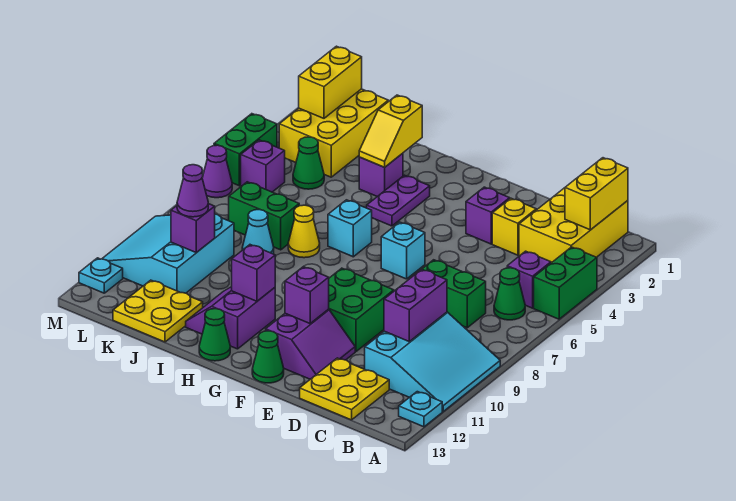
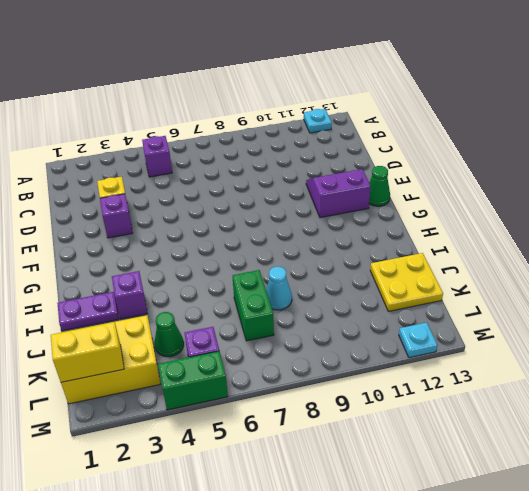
purple 1x2 plate [57,292,119,331] -> purple 1x2 plate moved to [367,175,430,226]
none -> green 1x2 brick [534,247,597,319]
none -> cyan 3x3 slope [365,312,500,411]
none -> yellow 2x3 brick [519,188,628,263]
none -> green 1x1 cone [494,268,525,320]

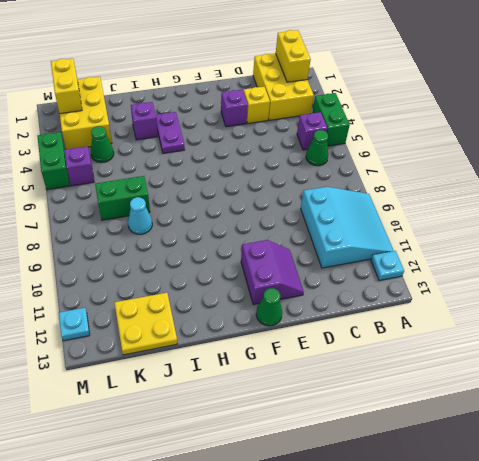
none -> green 1x2 brick [422,260,486,328]
none -> yellow 2x2 plate [300,358,389,420]
none -> green 2x2 brick [329,268,394,352]
none -> cyan 1x1 brick [381,222,425,279]

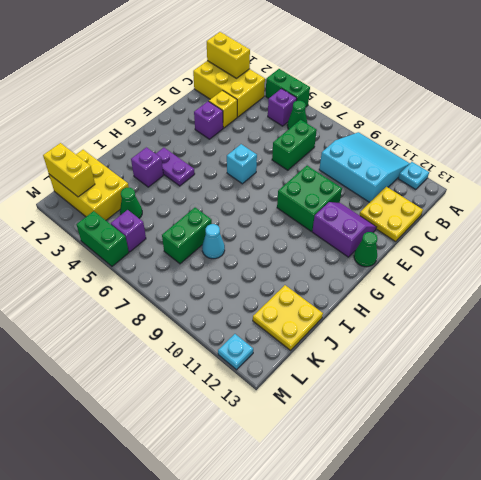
none -> cyan 1x1 brick [328,200,372,257]
none -> purple 2x2 slope [186,287,275,349]
none -> green 1x1 cone [199,309,230,361]
none -> yellow 1x1 cone [288,205,320,258]

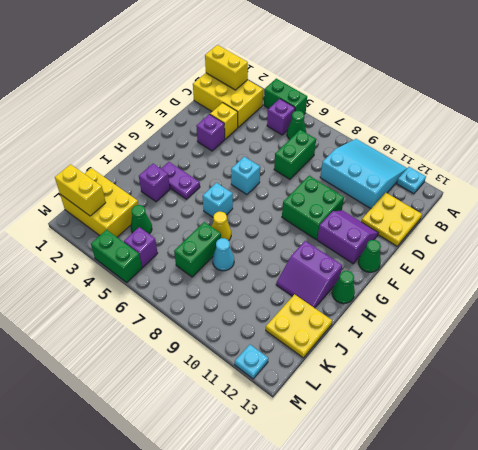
none -> cyan 3x3 slope [102,214,234,293]
none -> purple 1x1 cone [202,145,232,198]
none -> purple 1x2 brick [384,269,447,341]
none -> purple 1x1 brick [285,267,329,323]

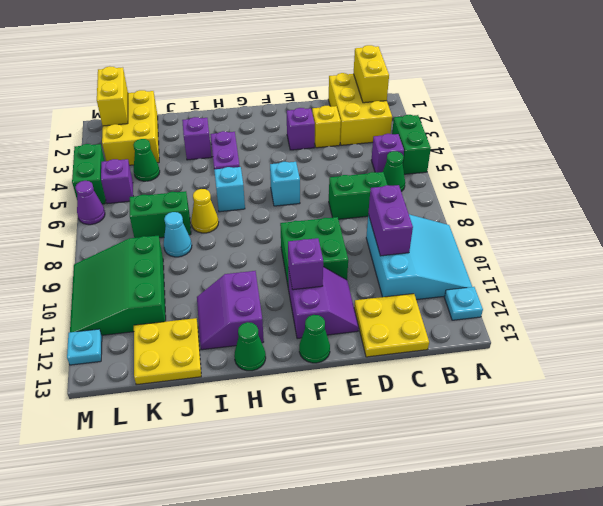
green 3x3 slope [70,236,166,335] -> cyan 3x3 slope [102,214,234,293]
none -> purple 1x1 brick [232,245,275,301]
none -> yellow 1x2 slope [359,95,422,167]
none -> purple 1x1 brick [171,204,215,253]
none -> purple 1x1 cone [177,165,208,217]

